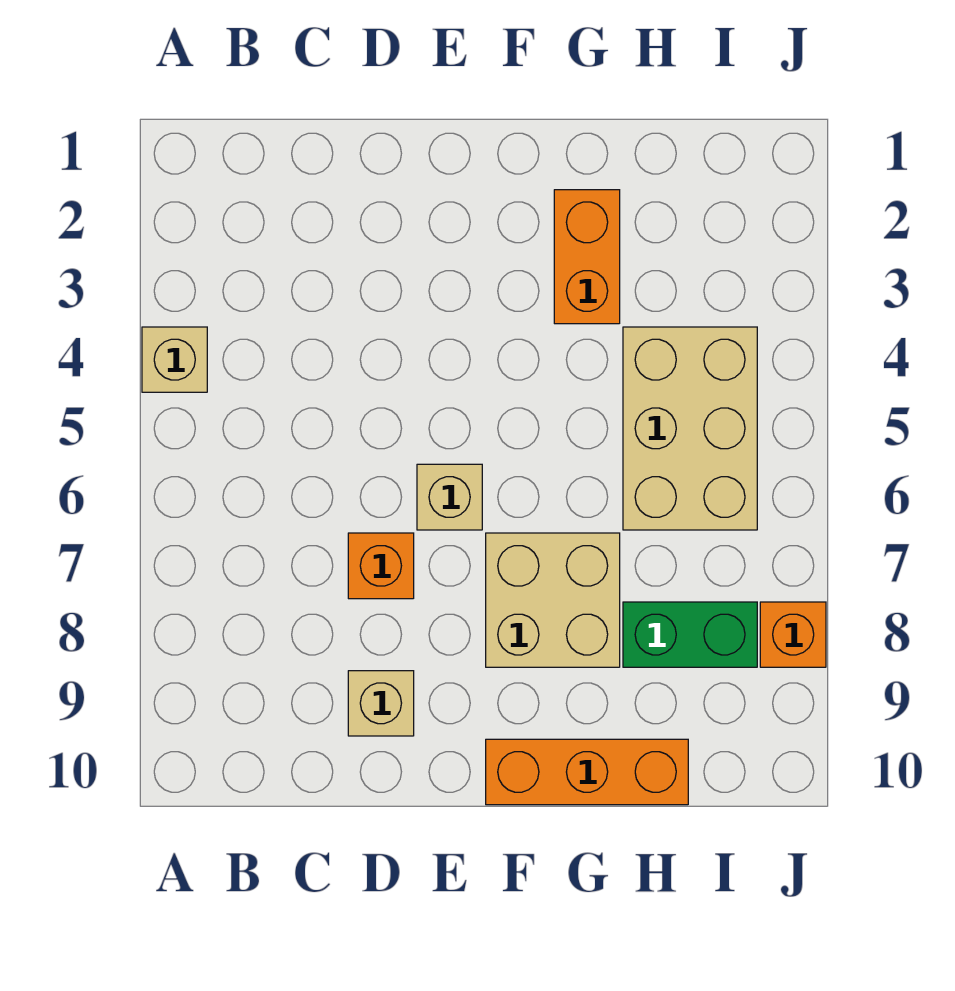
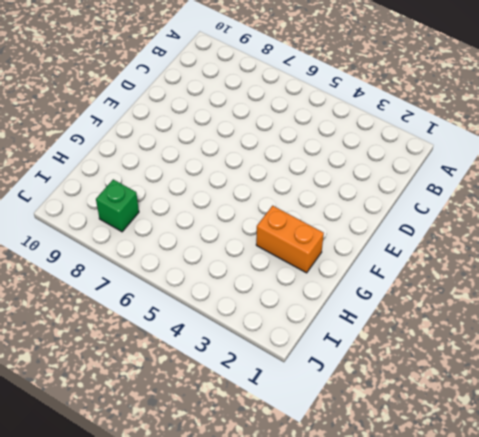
green 1x1 brick [96,179,139,232] -> green 1x2 brick [623,602,757,667]
none -> tan 1x1 brick [142,327,207,392]
none -> orange 1x1 brick [348,533,414,599]

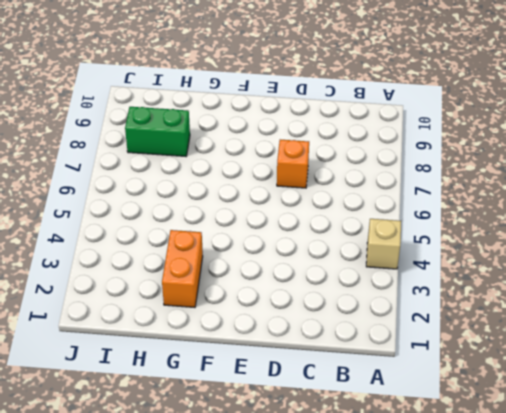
none -> tan 1x1 brick [348,671,414,736]
none -> tan 1x1 brick [417,464,482,530]

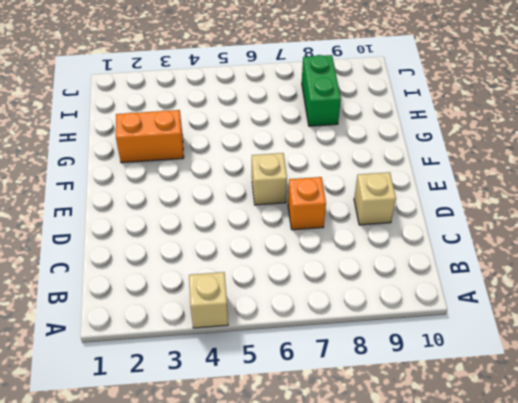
none -> tan 2x2 brick [486,533,620,667]
none -> orange 1x3 brick [486,739,688,805]

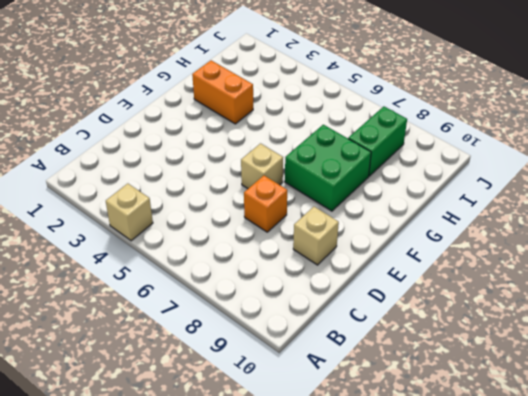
green 2x2 brick [285,125,371,211] -> tan 2x2 brick [486,533,620,667]
none -> orange 1x3 brick [486,739,688,805]
none -> tan 2x3 brick [623,327,757,530]

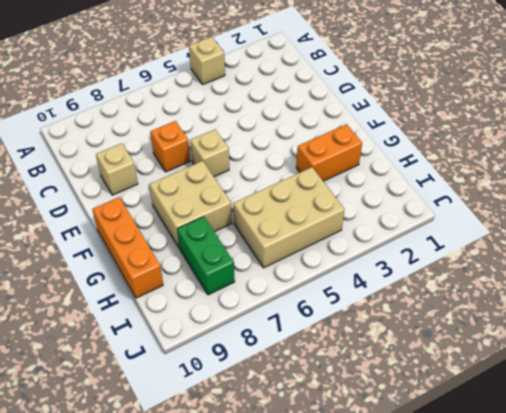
none -> orange 1x1 brick [760,602,826,667]

